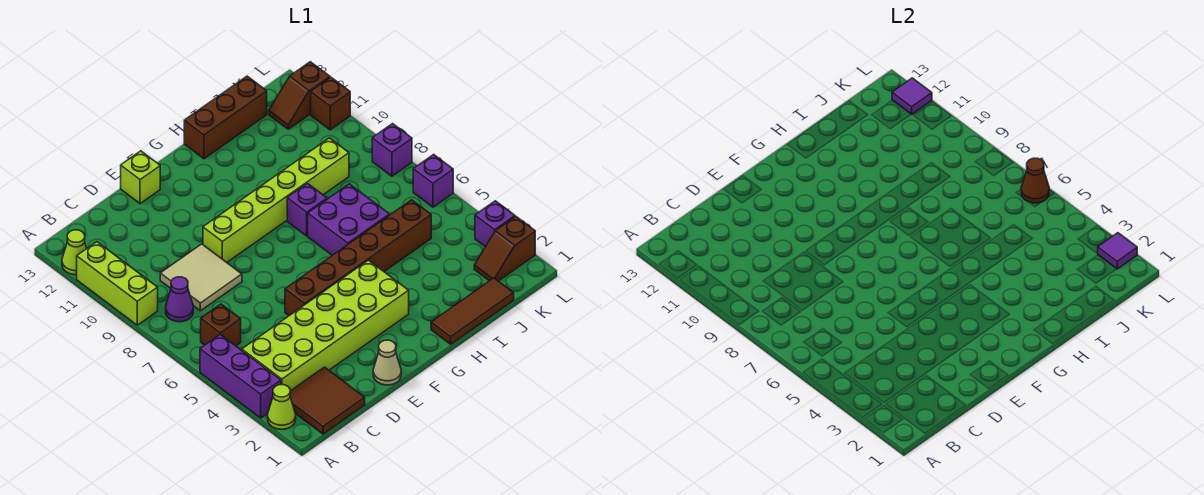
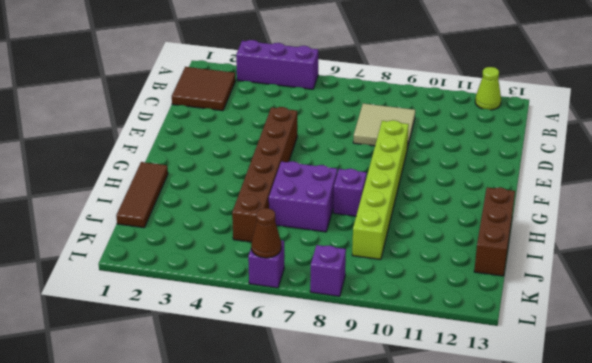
none -> lime 1x1 cone [268,385,296,429]
none -> lime 1x3 brick [77,242,158,325]
none -> lime 2x6 brick [242,260,409,391]

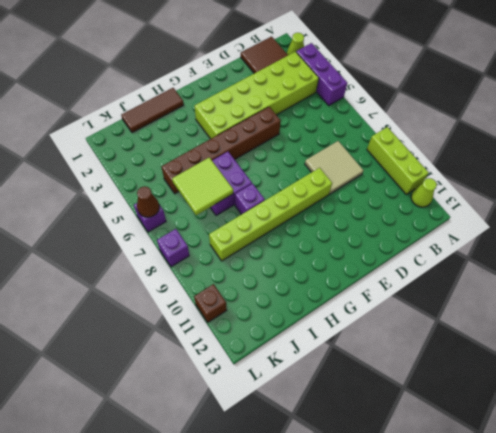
lime 2x2 tile [172,157,233,215] -> none
none -> brown 1x1 brick [201,304,241,346]
none -> purple 1x1 cone [166,277,193,322]
none -> tan 1x1 cone [373,340,401,385]

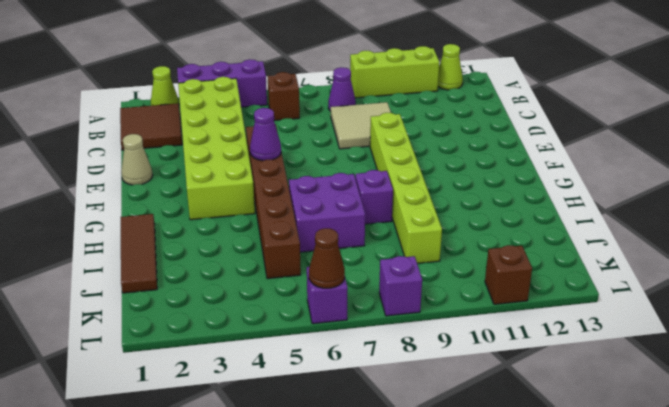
purple 1x1 cone [250,108,281,161] -> none
none -> lime 1x1 brick [121,151,160,204]
none -> brown 1x3 brick [184,76,267,159]
none -> brown 1x2 slope [474,217,535,281]

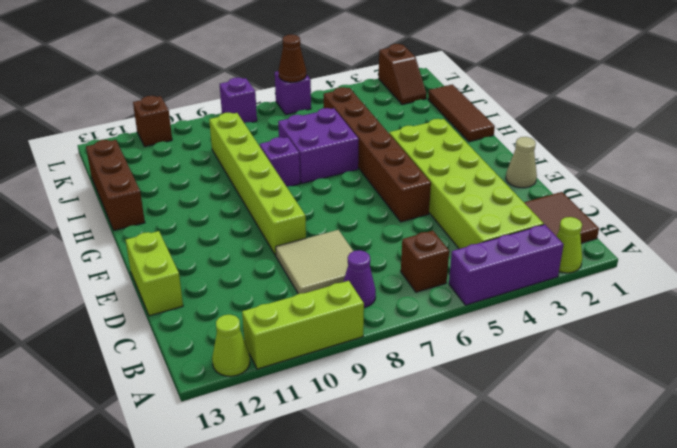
lime 1x2 brick [126,231,183,316] -> lime 1x1 brick [121,151,160,204]
none -> brown 1x2 slope [269,62,330,129]
none -> purple 1x1 brick [475,201,515,247]
none -> purple 1x1 tile [1098,233,1137,269]

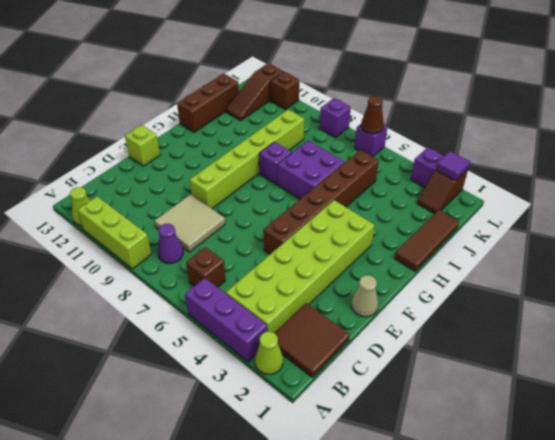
brown 1x3 slope [226,63,283,121] -> brown 1x2 slope [269,62,330,129]
none -> purple 1x1 tile [892,78,932,114]

